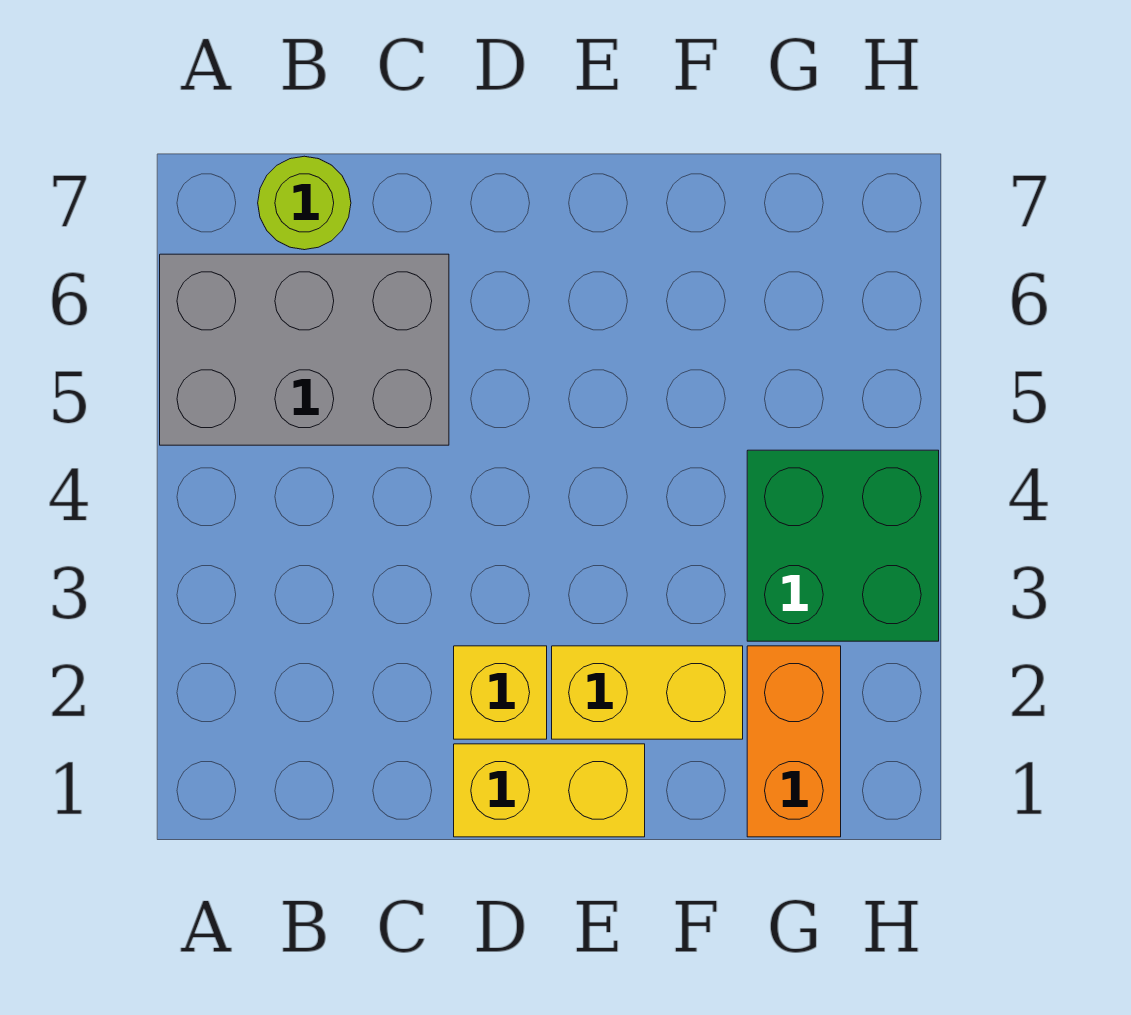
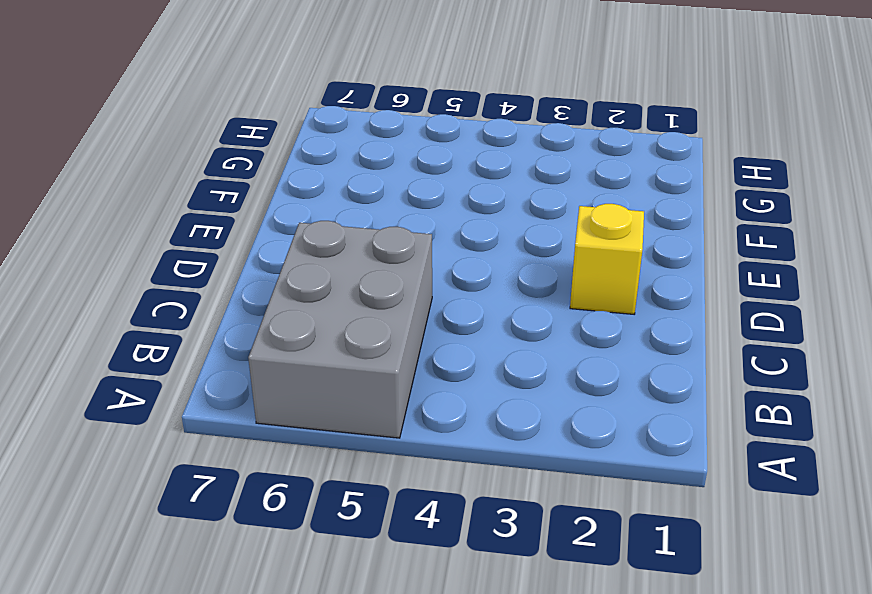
none -> lime 1x1 round brick [258,156,351,250]
none -> yellow 1x2 brick [454,744,645,837]

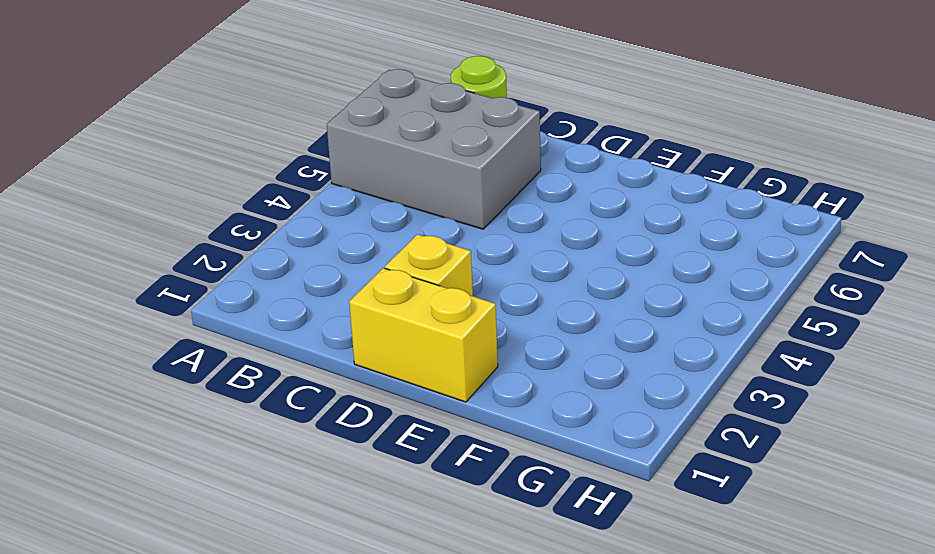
none -> yellow 1x2 brick [552,646,743,739]
none -> orange 1x2 brick [747,646,841,837]

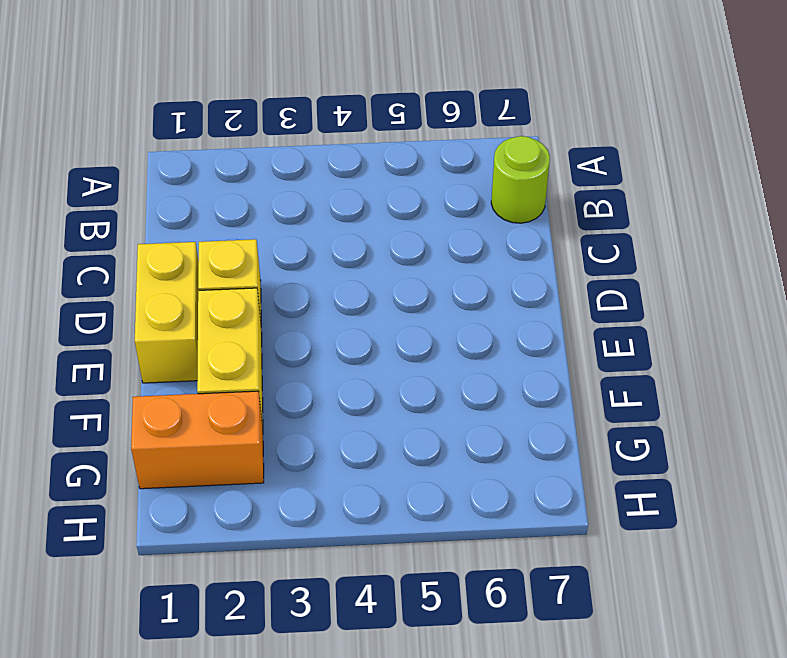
none -> grey 2x3 brick [160,254,449,445]
none -> green 2x2 brick [747,450,939,641]

